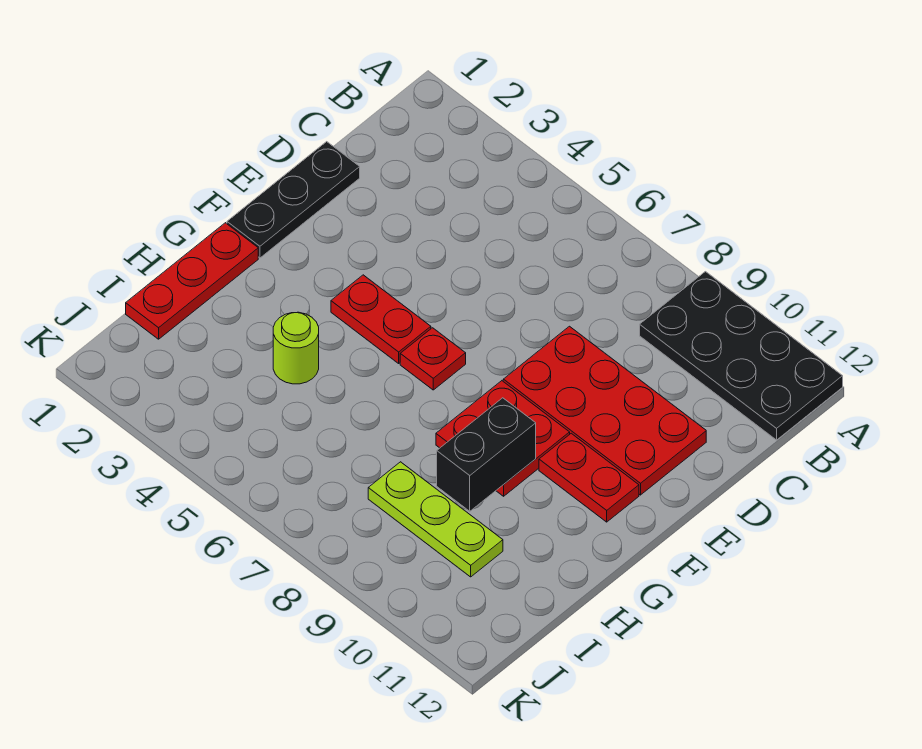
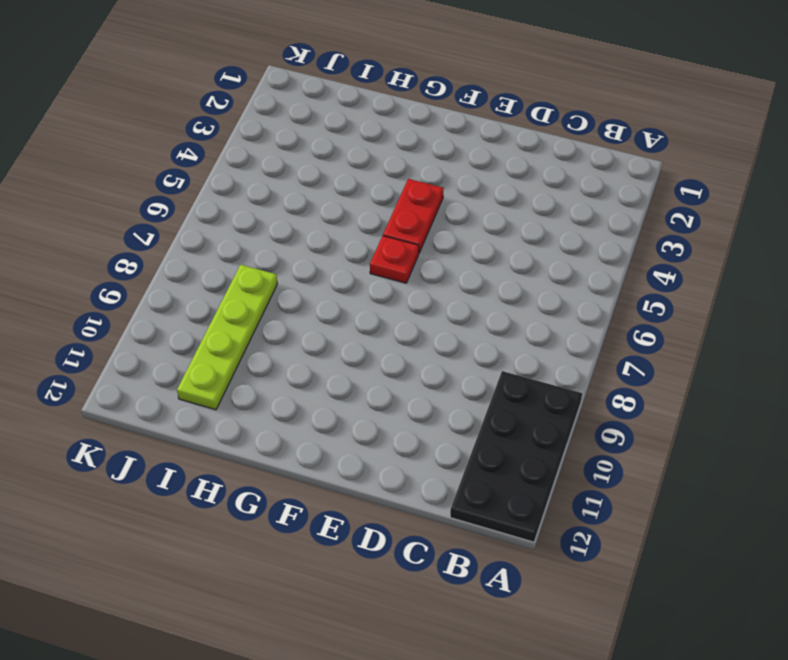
lime 1x4 plate [177,265,277,410] -> lime 1x3 plate [368,462,503,577]
none -> black 1x3 plate [227,142,360,258]
none -> red 2x4 plate [503,326,706,495]

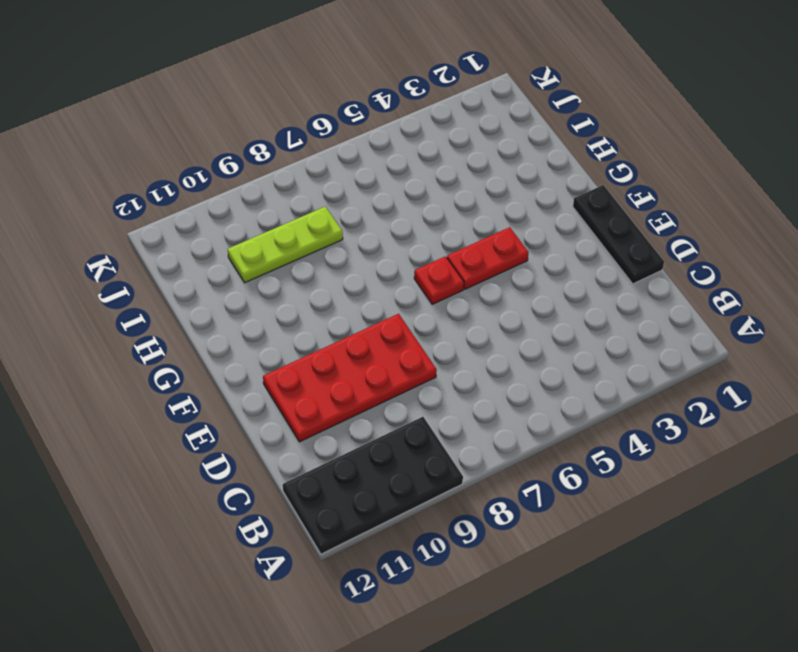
none -> red 2x2 plate [436,381,570,496]
none -> red 1x2 plate [539,433,639,522]

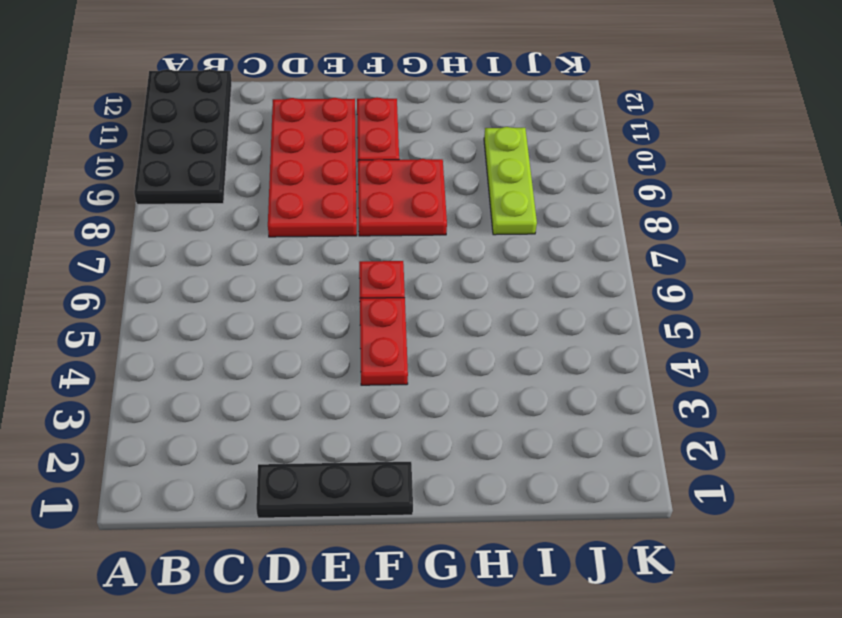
none -> red 1x3 plate [126,223,258,339]
none -> lime 1x1 round brick [273,312,319,384]

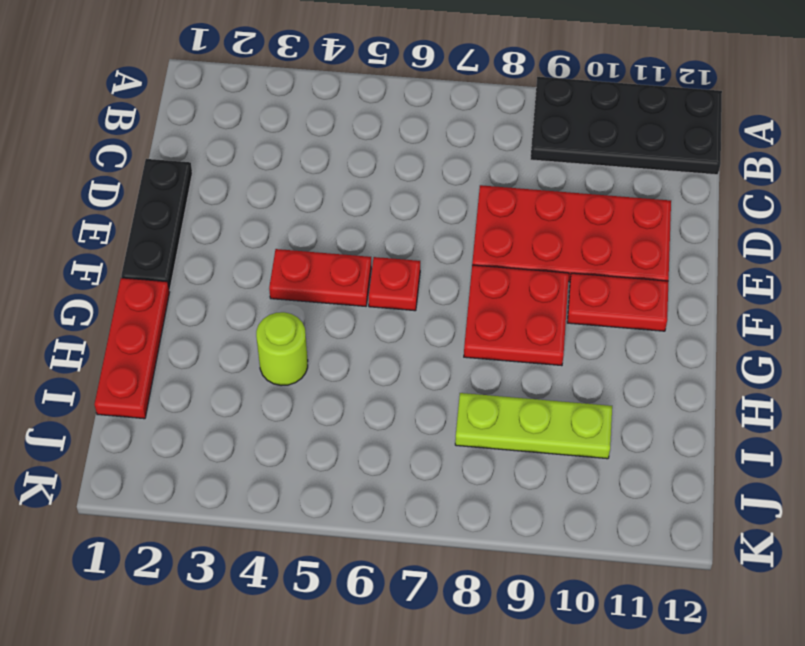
none -> black 1x2 brick [437,398,536,511]

